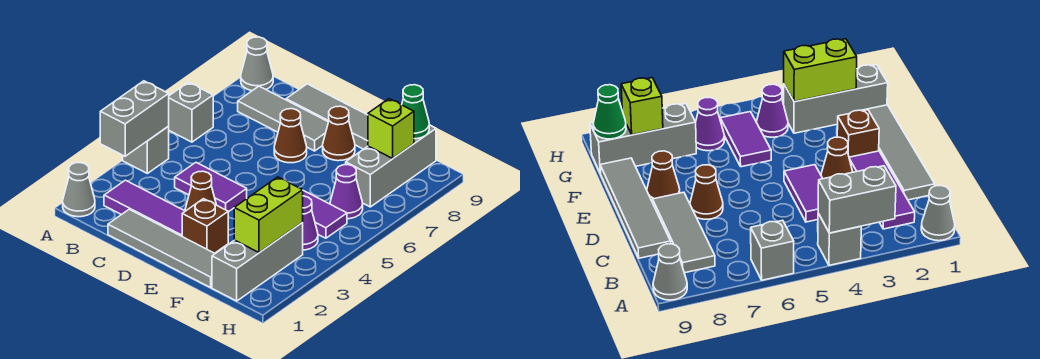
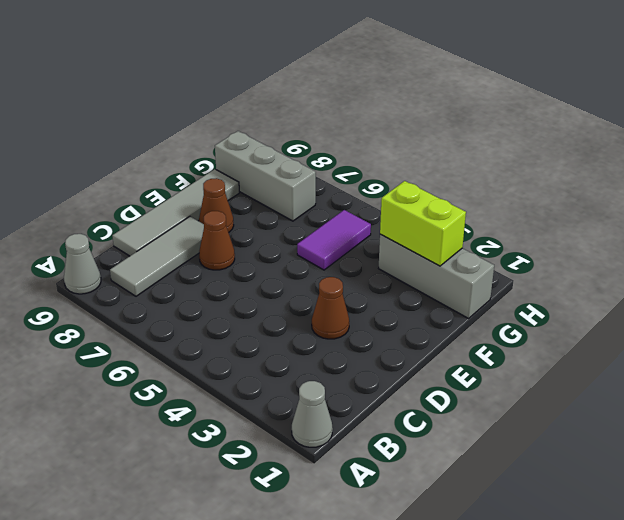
none -> grey 1x1 brick [123,127,169,173]
none -> grey 1x1 brick [168,82,213,142]
none -> purple 1x3 tile [104,180,185,236]

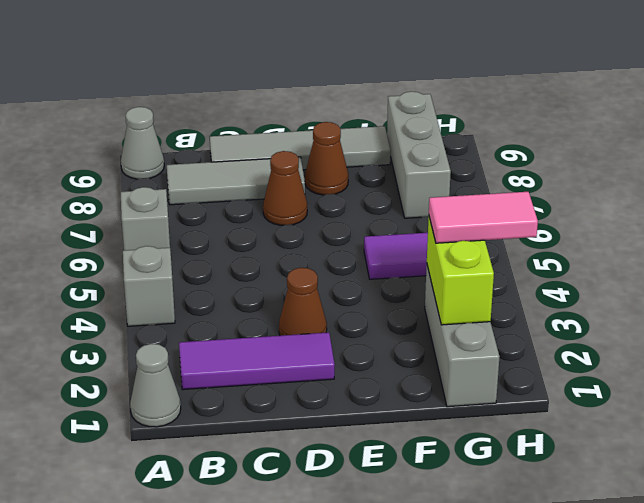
pink 1x2 tile [429,192,538,243] -> none
none -> grey 1x4 tile [108,209,215,288]
none -> purple 1x2 tile [175,163,247,212]
none -> brown 1x1 brick [182,199,228,253]

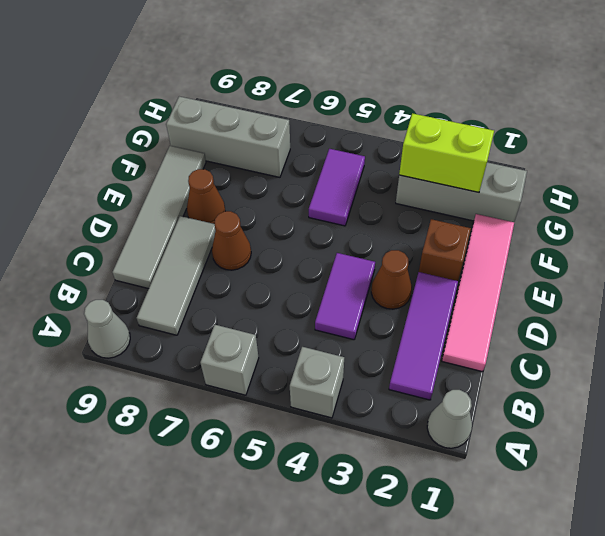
pink 1x4 tile [442,214,514,372] -> grey 1x4 tile [108,209,215,288]
none -> purple 1x1 cone [303,196,318,250]
none -> purple 1x1 cone [330,165,363,219]
none -> grey 1x2 brick [100,81,169,156]

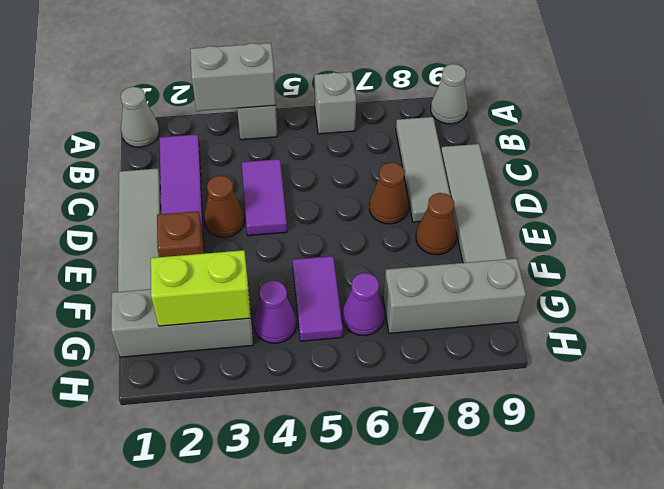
none -> lime 1x1 brick [368,99,414,158]
none -> green 1x1 cone [402,85,429,139]

